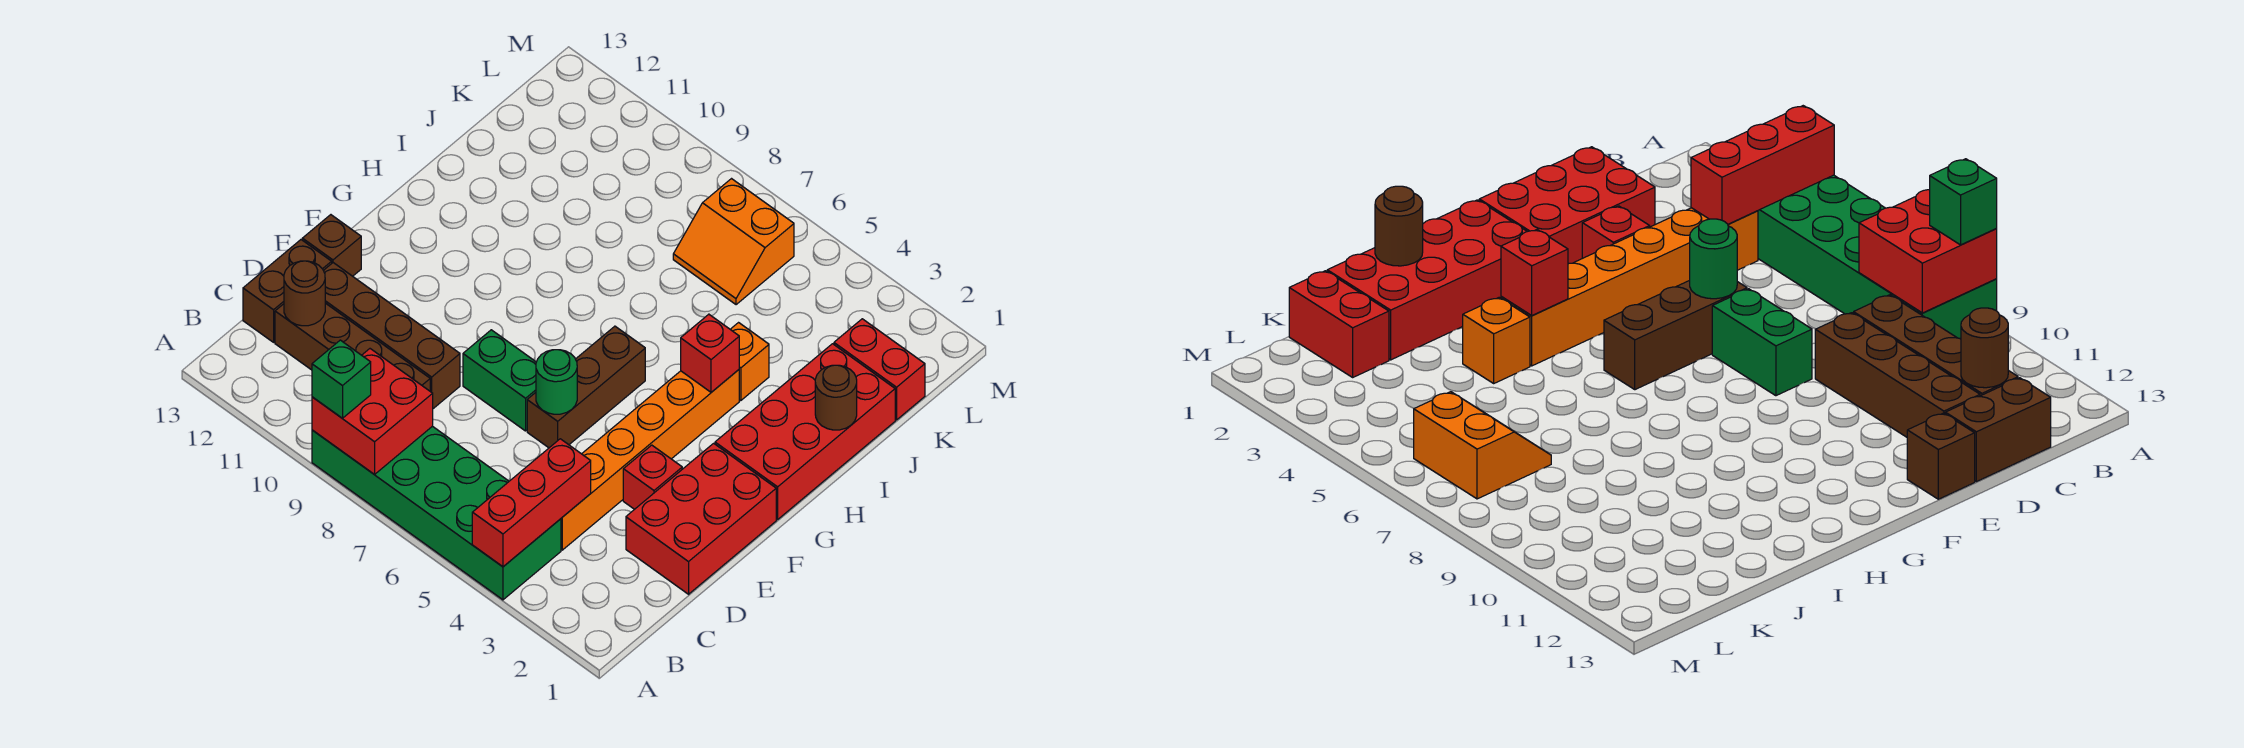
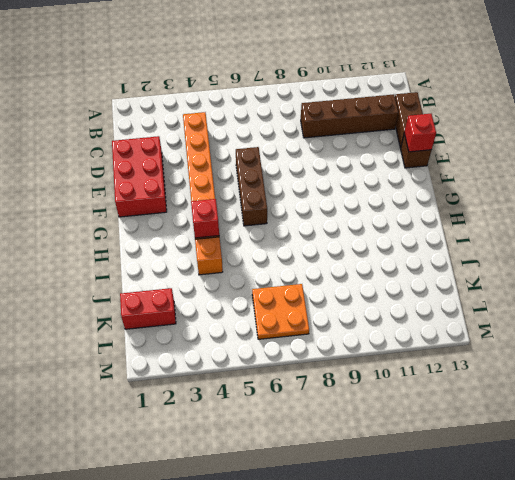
red 1x1 brick [404,114,436,152] -> red 1x1 brick moved to [623,445,682,509]
orange 2x2 plate [252,284,309,339] -> orange 2x2 slope [673,179,794,305]
none -> green 2x6 brick [312,426,561,600]
none -> brown 1x4 brick [324,263,460,409]
none -> green 1x2 brick [463,330,536,431]

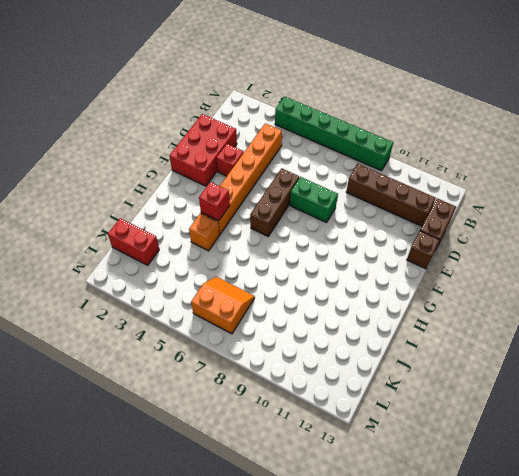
green 1x6 brick [275,96,393,171] -> green 2x6 brick [312,426,561,600]
none -> brown 1x4 brick [324,263,460,409]
none -> red 2x4 brick [715,344,895,519]
none -> red 1x3 brick [472,439,591,567]

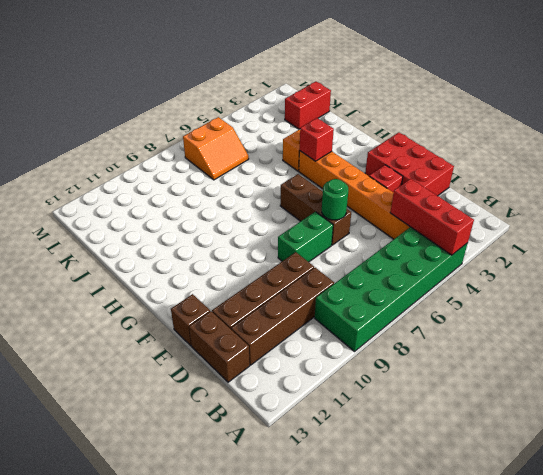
none -> red 2x4 brick [715,344,895,519]
none -> red 2x2 brick [312,349,433,475]
none -> brown 1x1 round brick [284,261,325,326]

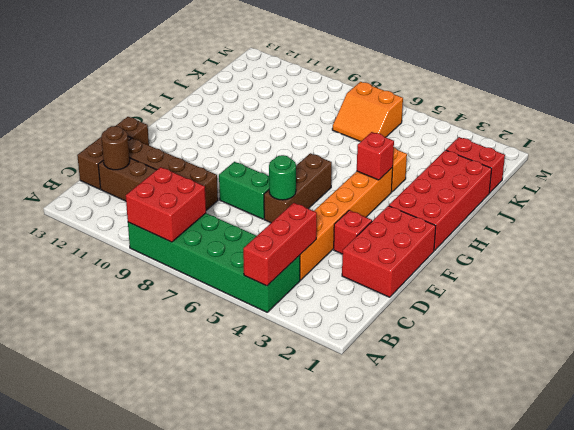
none -> brown 1x1 round brick [815,365,857,430]
none -> green 1x1 brick [312,340,371,418]

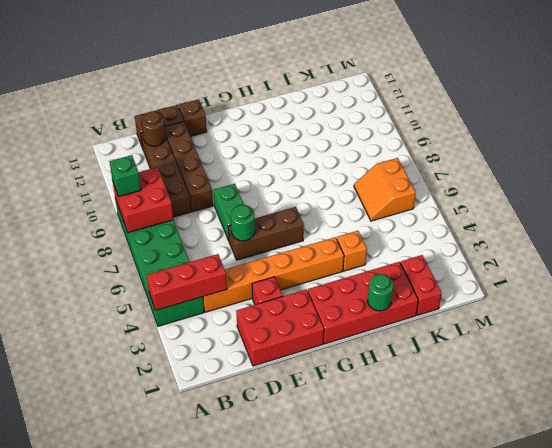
green 1x1 round brick [367,274,393,311] -> brown 1x1 round brick [815,365,857,430]
none -> red 1x1 brick [681,314,739,392]

